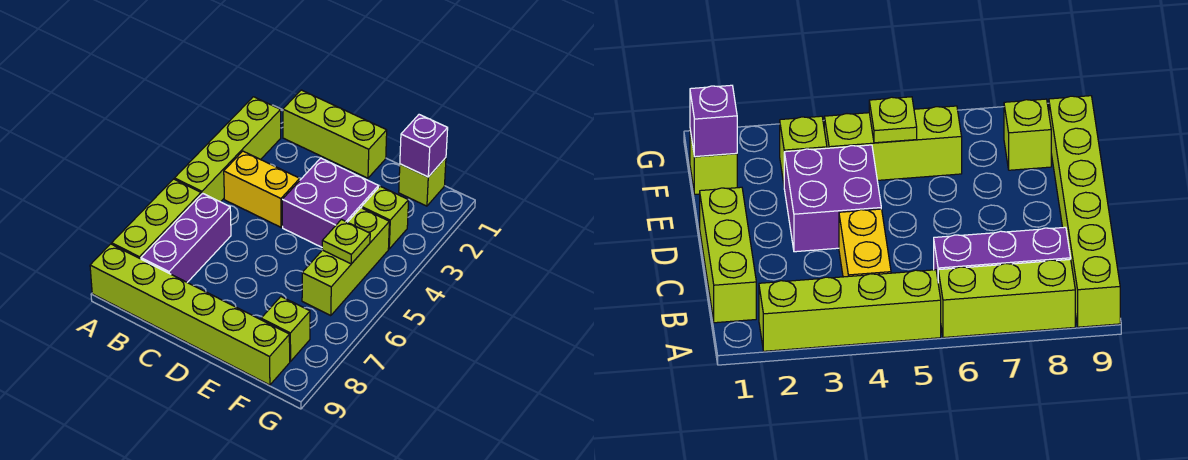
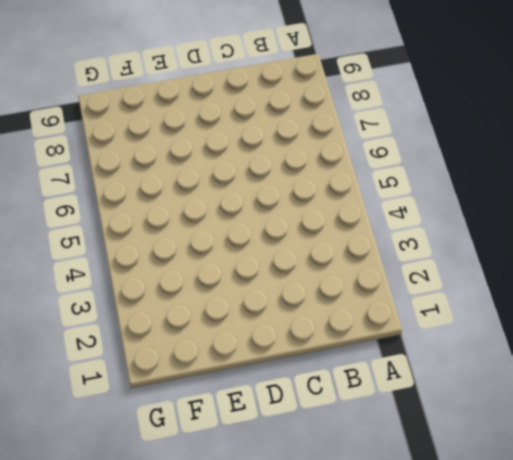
none -> lime 1x4 brick [174,97,281,202]
none -> lime 1x3 brick [112,179,201,259]
none -> lime 1x6 brick [90,244,290,385]

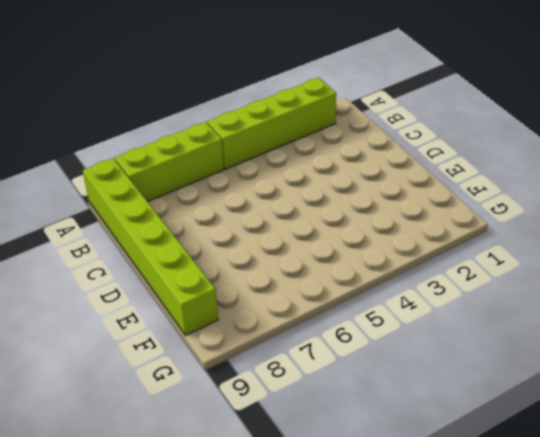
none -> lime 1x3 brick [283,90,387,178]
none -> yellow 1x2 brick [224,151,300,227]
none -> purple 1x3 brick [141,193,231,282]

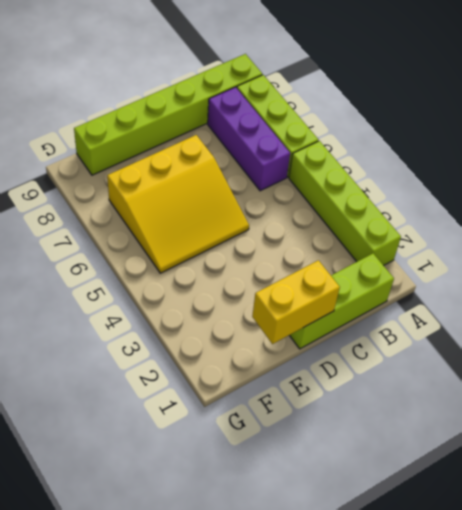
yellow 1x2 brick [252,260,340,344] -> yellow 1x2 brick moved to [224,151,300,227]
yellow 3x3 slope [107,135,249,273] -> lime 1x3 brick [302,208,389,316]
none -> purple 2x2 brick [282,158,378,247]
none -> lime 1x1 brick [399,158,446,206]
none -> lime 1x1 brick [362,186,409,249]

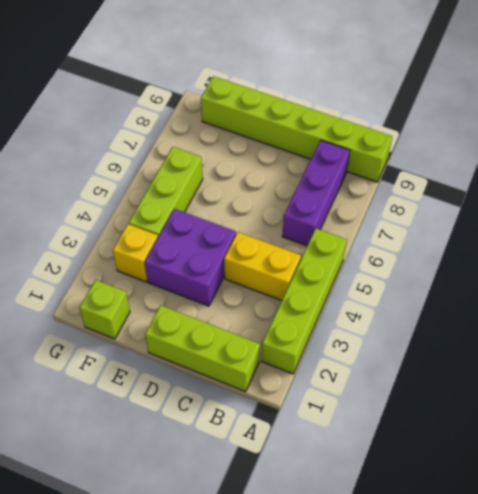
yellow 1x1 brick [113,224,158,282] -> lime 1x1 brick [362,186,409,249]
none -> lime 1x3 brick [112,179,201,259]
none -> lime 1x1 brick [261,297,310,362]
none -> purple 1x1 brick [400,115,448,177]

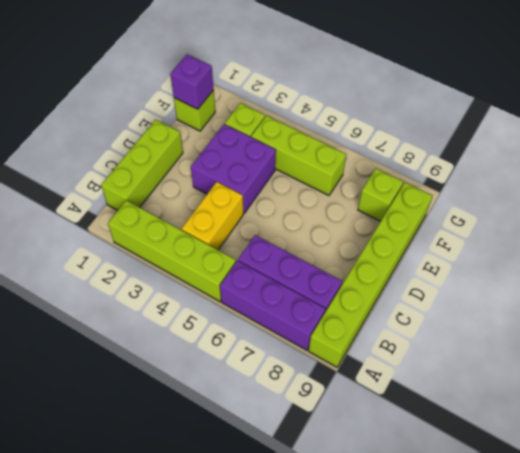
purple 1x3 brick [220,261,326,350] -> lime 1x3 brick [112,179,201,259]
none -> lime 1x1 plate [322,220,370,264]

